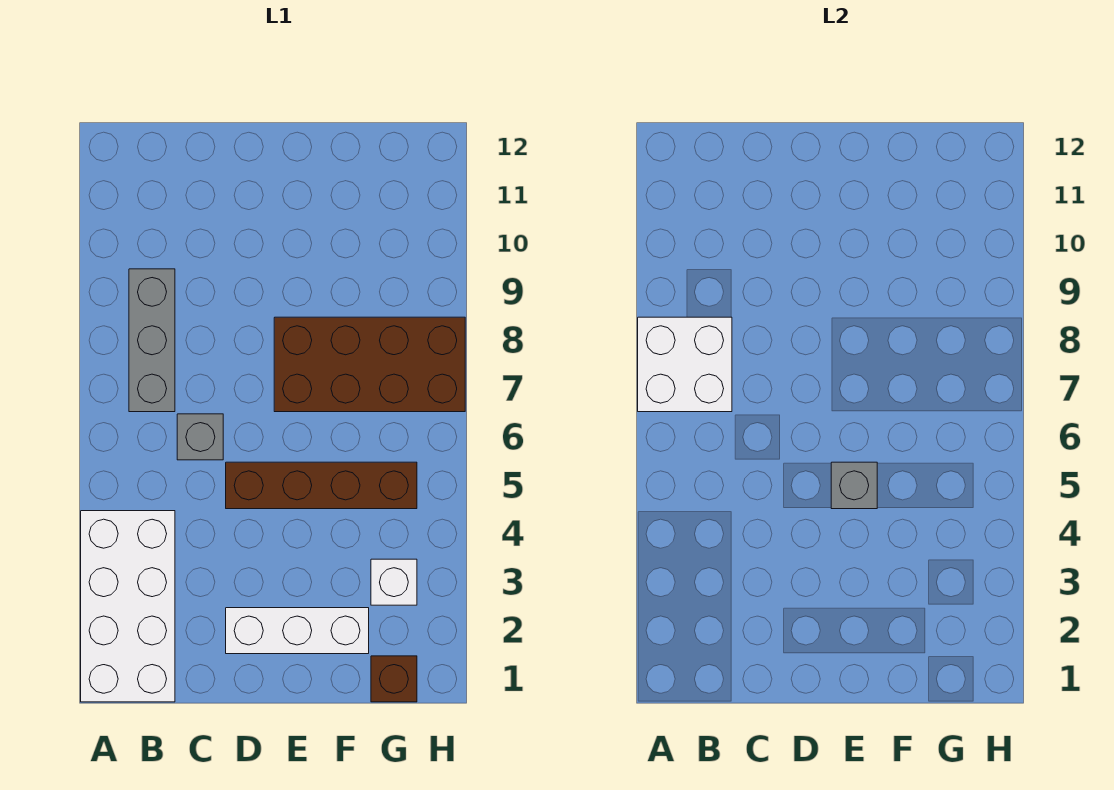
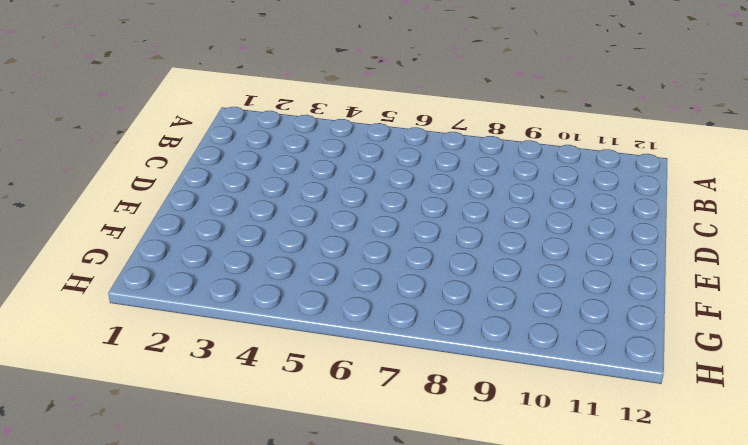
none -> white 2x4 brick [81,511,175,702]
none -> grey 1x3 brick [129,269,175,412]

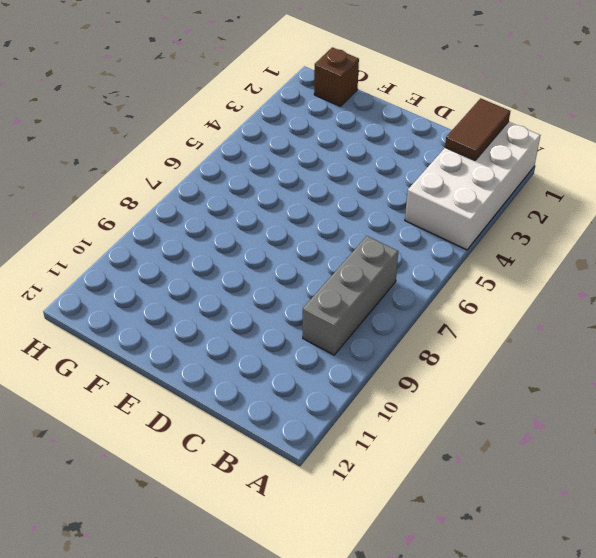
brown 1x2 tile [445,98,510,160] -> none
none -> grey 1x1 brick [177,414,223,460]
none -> white 1x3 brick [226,608,369,654]

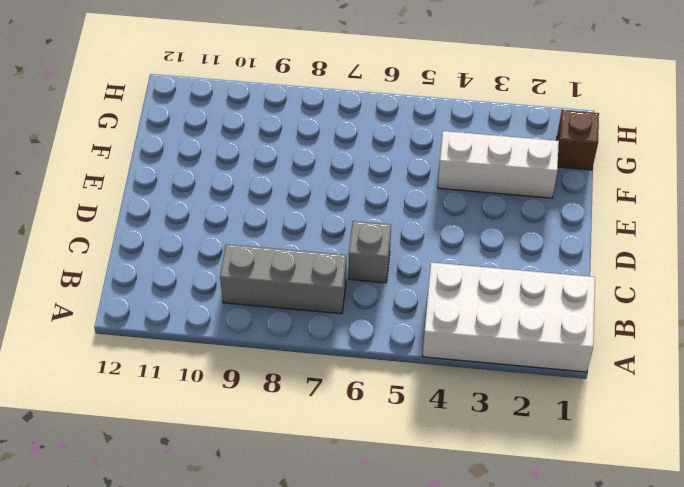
white 1x3 brick [438,131,559,198] -> white 1x3 brick turned to [226,608,369,654]
none -> brown 1x4 brick [226,462,417,509]
none -> brown 2x4 brick [274,317,465,412]

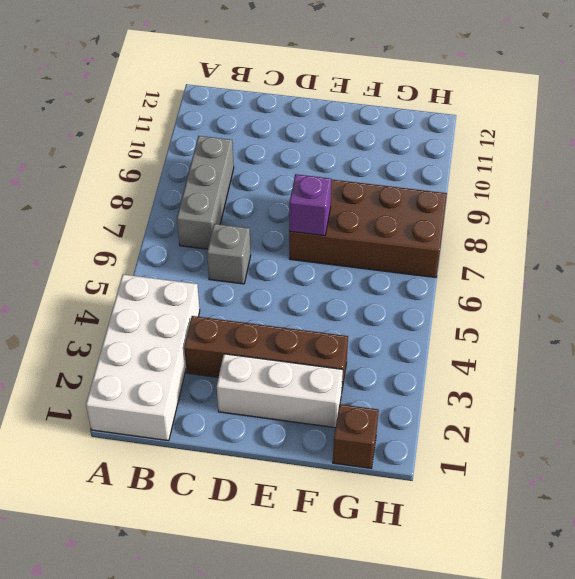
brown 1x4 brick [184,316,348,389] -> brown 1x4 brick moved to [226,462,417,509]
purple 1x1 brick [289,174,332,236] -> none
none -> white 1x1 brick [371,559,417,605]
none -> white 2x2 brick [638,317,732,412]

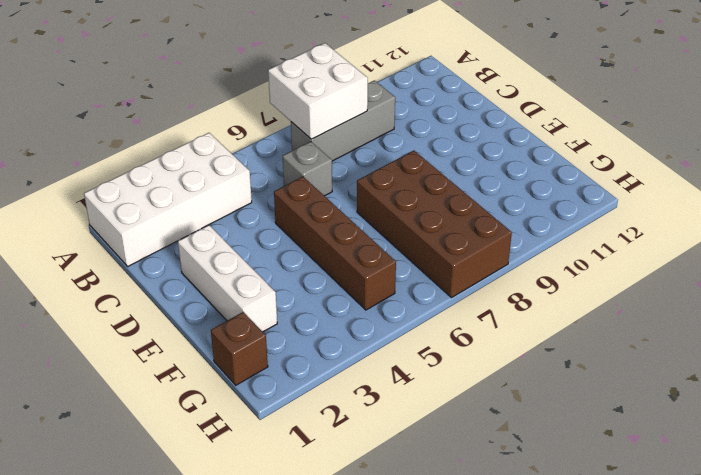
none -> white 1x1 brick [371,559,417,605]
none -> grey 1x1 brick [831,462,877,509]

